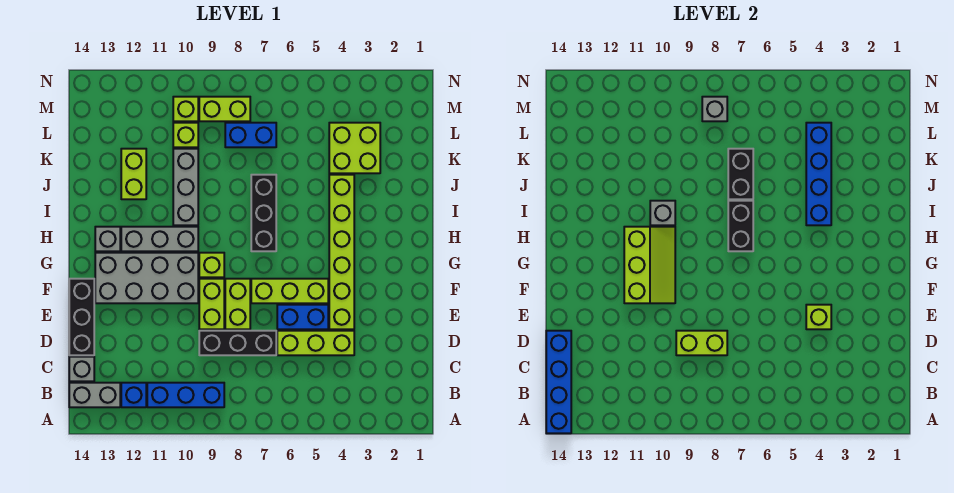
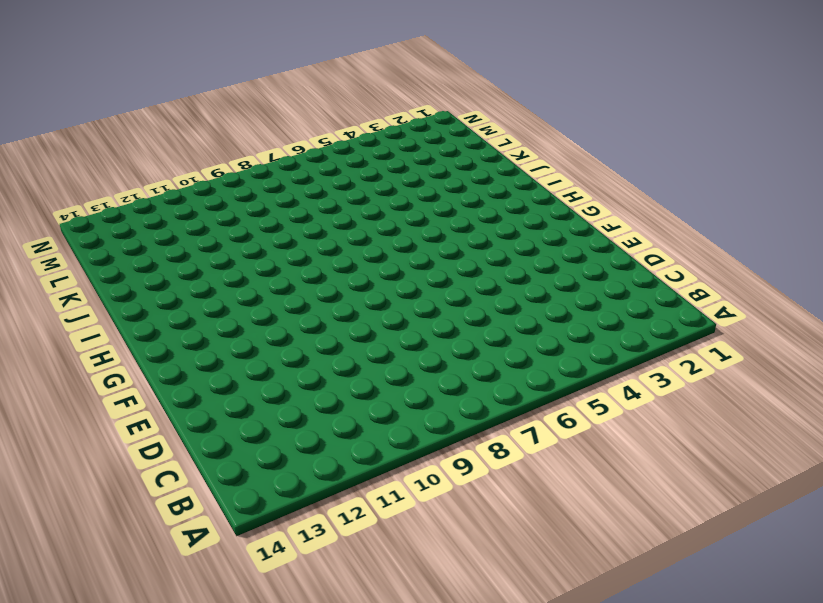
none -> blue 1x3 brick [147,383,224,407]
none -> blue 1x1 brick [121,383,146,407]
none -> grey 1x2 brick [69,383,120,407]
none -> grey 1x1 brick [69,357,94,381]

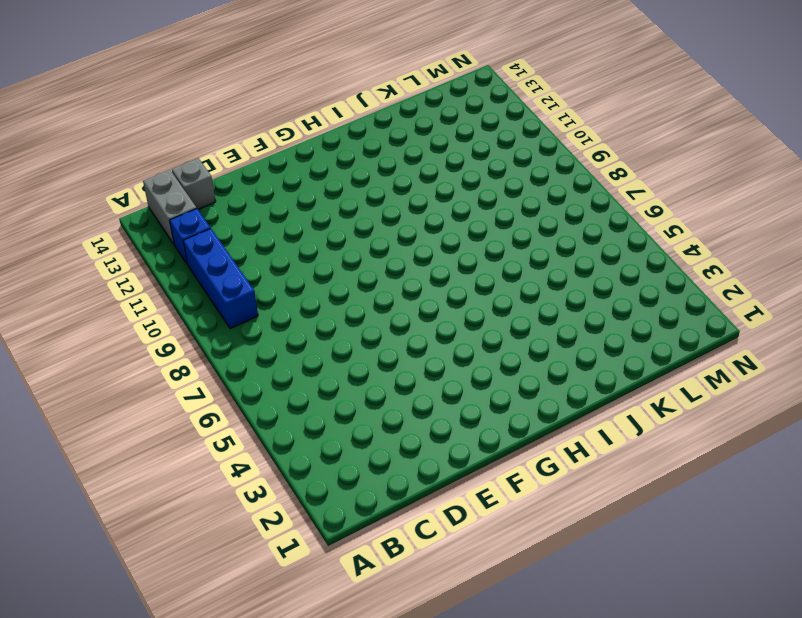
none -> lime 1x3 brick [277,331,354,355]
none -> black 1x3 brick [199,331,276,355]
none -> black 1x3 brick [69,279,94,355]
none -> lime 1x6 brick [329,175,354,329]

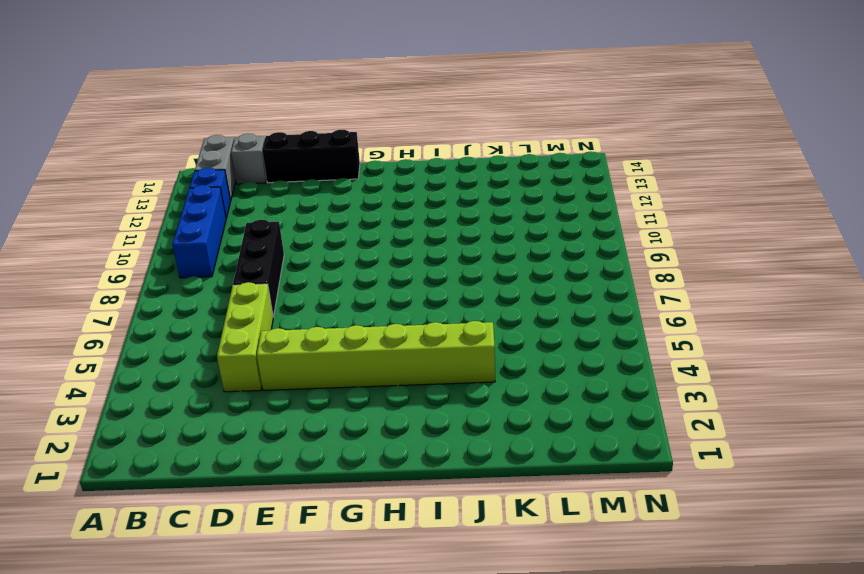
none -> blue 1x2 brick [277,305,328,329]
none -> lime 1x2 brick [225,279,250,329]
none -> lime 1x2 brick [199,279,224,329]
none -> lime 1x3 brick [251,279,328,303]

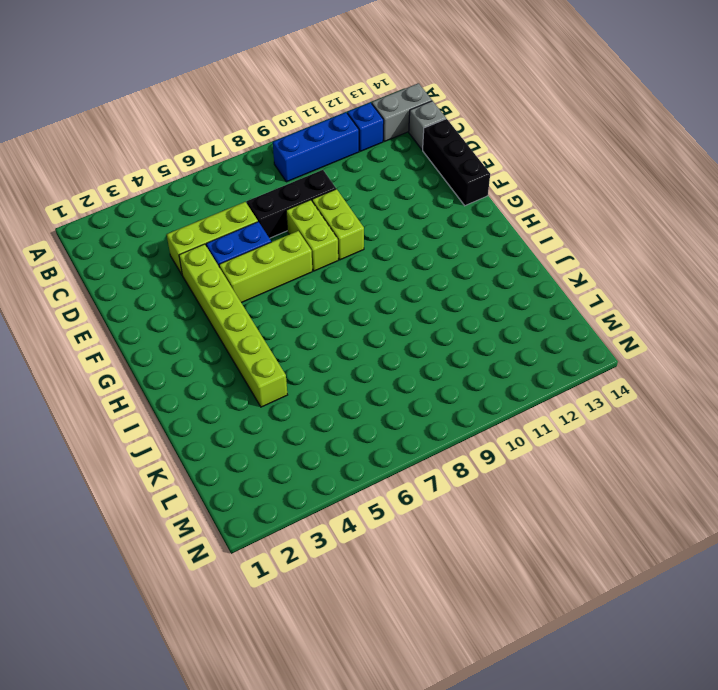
none -> grey 2x4 brick [95,253,198,303]
none -> lime 1x1 brick [199,253,224,277]
none -> black 1x3 brick [251,175,276,251]
none -> grey 1x3 brick [121,227,198,251]

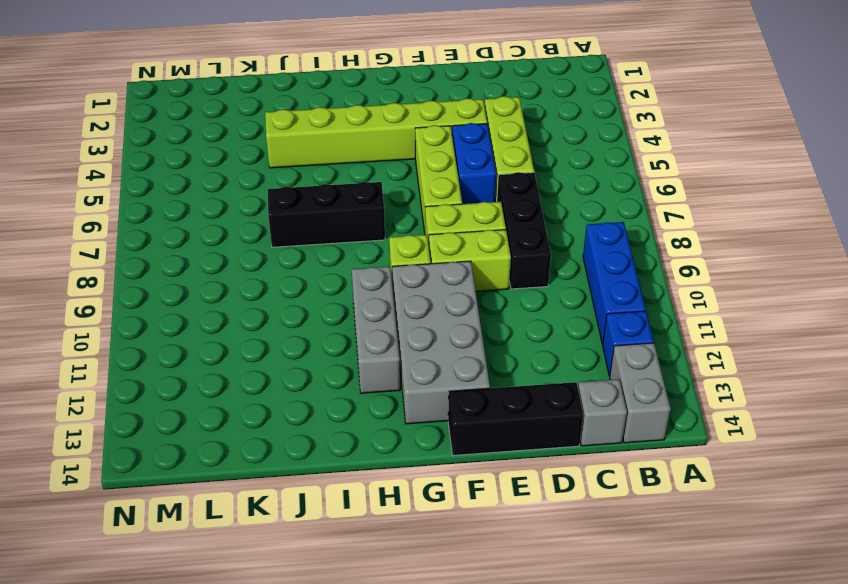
none -> grey 1x1 brick [95,227,120,251]
none -> grey 1x3 brick [173,149,198,225]
none -> lime 1x2 brick [121,149,146,199]
none -> lime 2x2 brick [329,123,380,173]

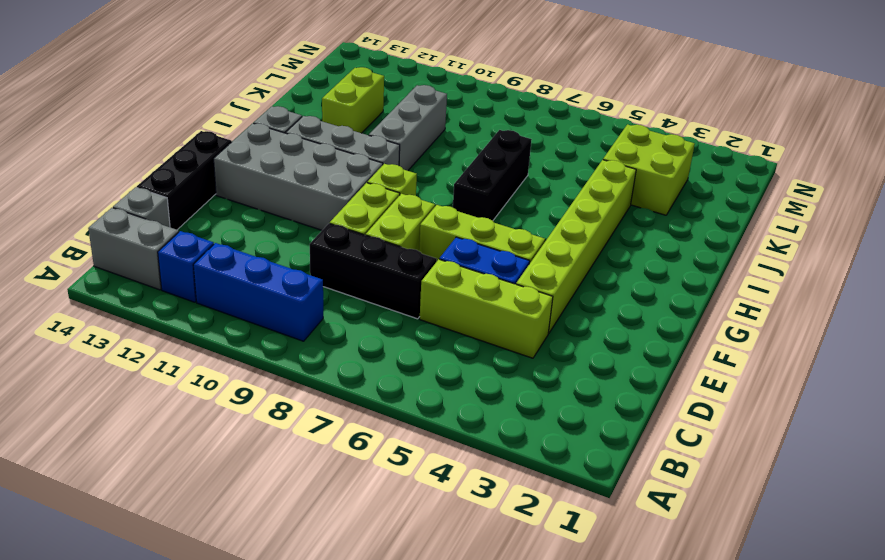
none -> blue 1x2 brick [225,123,276,147]
none -> lime 1x1 brick [173,123,198,147]
none -> lime 1x2 brick [199,97,250,121]
none -> lime 1x1 brick [173,97,198,121]

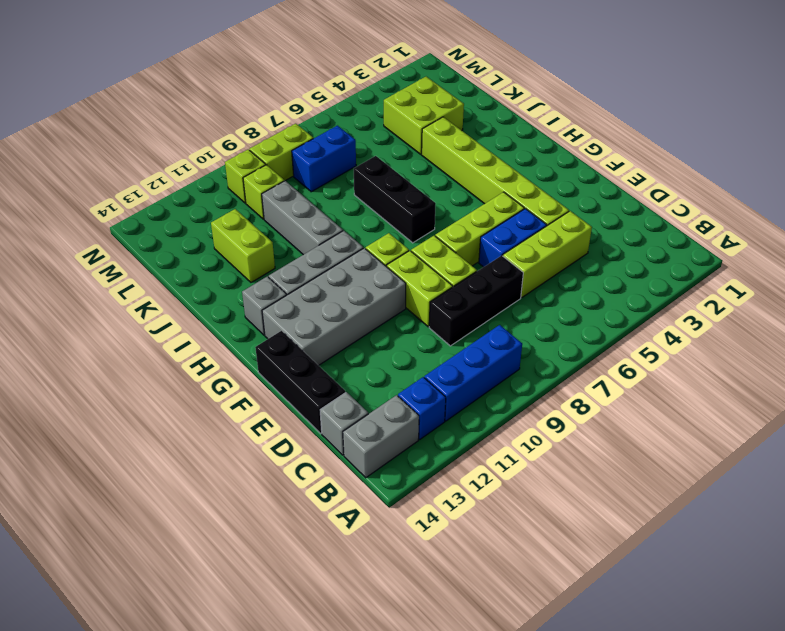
none -> blue 1x4 brick [546,331,571,433]
none -> lime 1x2 brick [676,331,727,355]
none -> lime 1x1 brick [806,305,831,329]
none -> lime 2x3 slope [624,227,675,303]

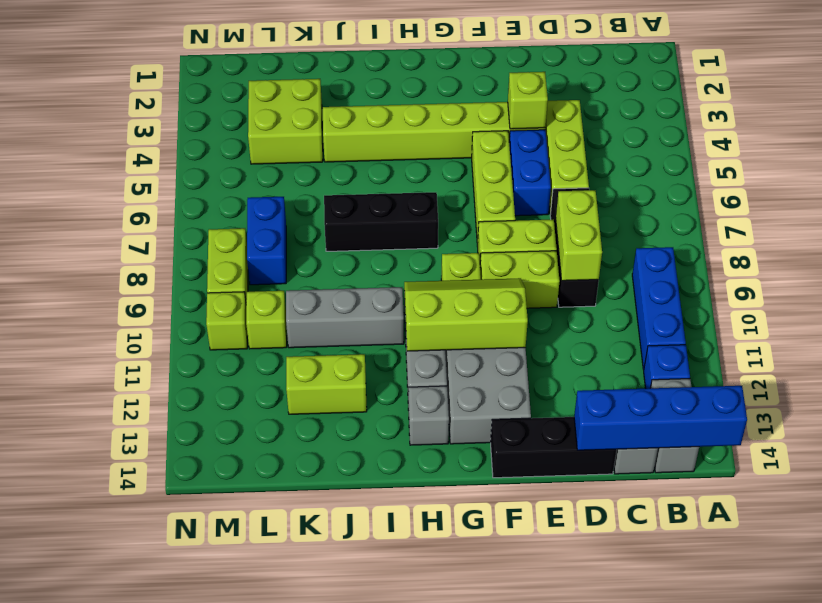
none -> black 1x2 brick [728,201,753,251]
none -> blue 1x4 brick [806,123,831,225]
none -> grey 1x1 brick [650,201,675,225]
none -> black 1x2 brick [728,149,753,199]

